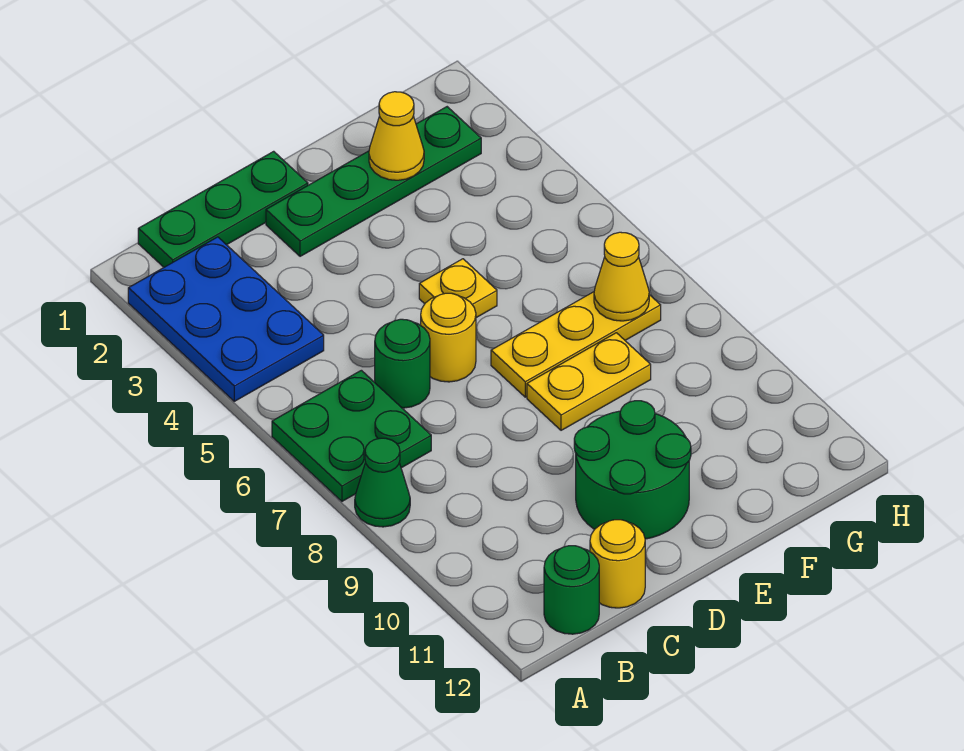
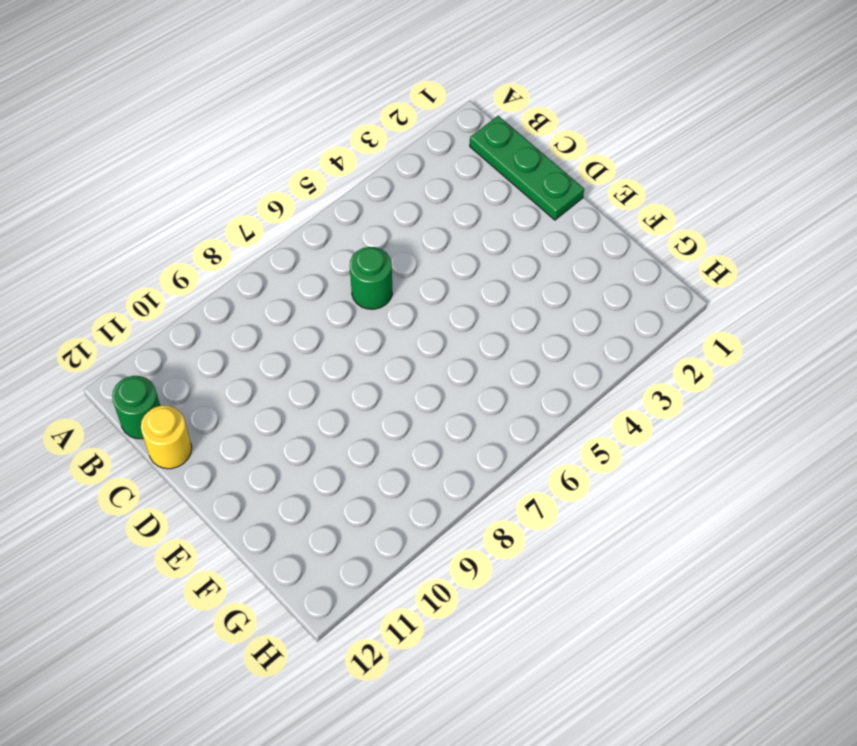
none -> blue 2x3 plate [128,237,324,401]
none -> green 2x2 plate [272,370,431,501]
none -> green 1x1 cone [355,438,410,527]

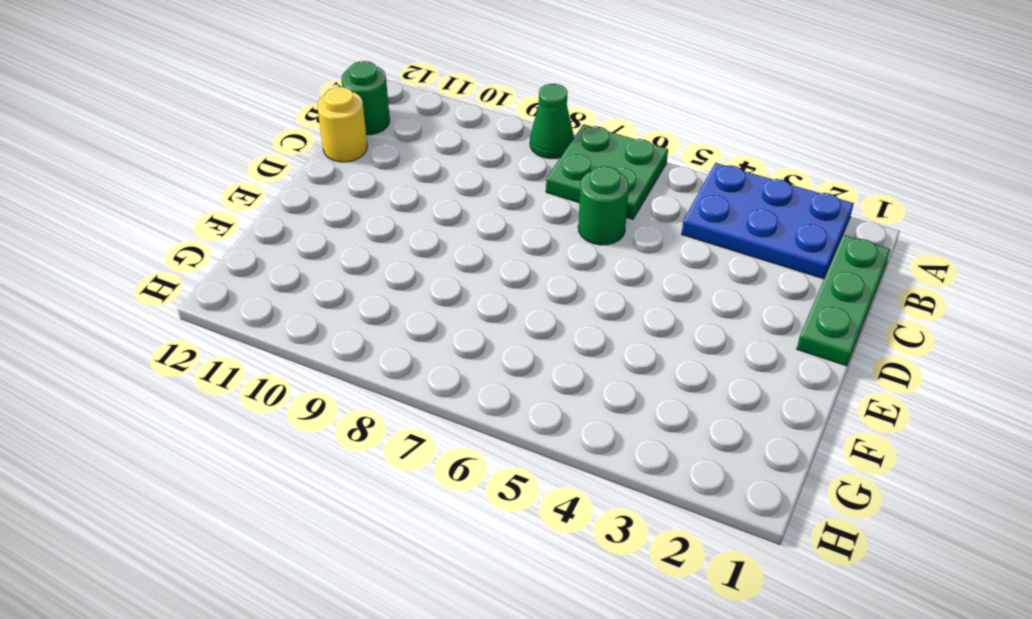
none -> green 1x4 plate [266,107,481,256]
none -> yellow 1x1 round brick [421,293,476,382]
none -> green 2x2 round brick [574,401,691,539]

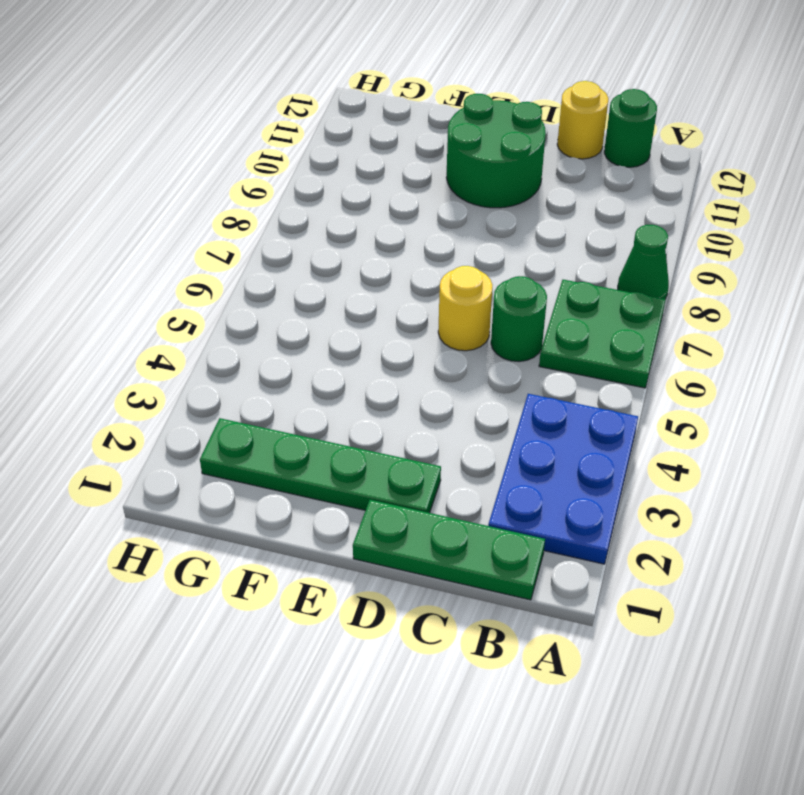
none -> yellow 1x1 plate [419,259,497,318]
none -> yellow 1x3 plate [491,292,661,397]
none -> yellow 1x2 plate [527,333,651,430]

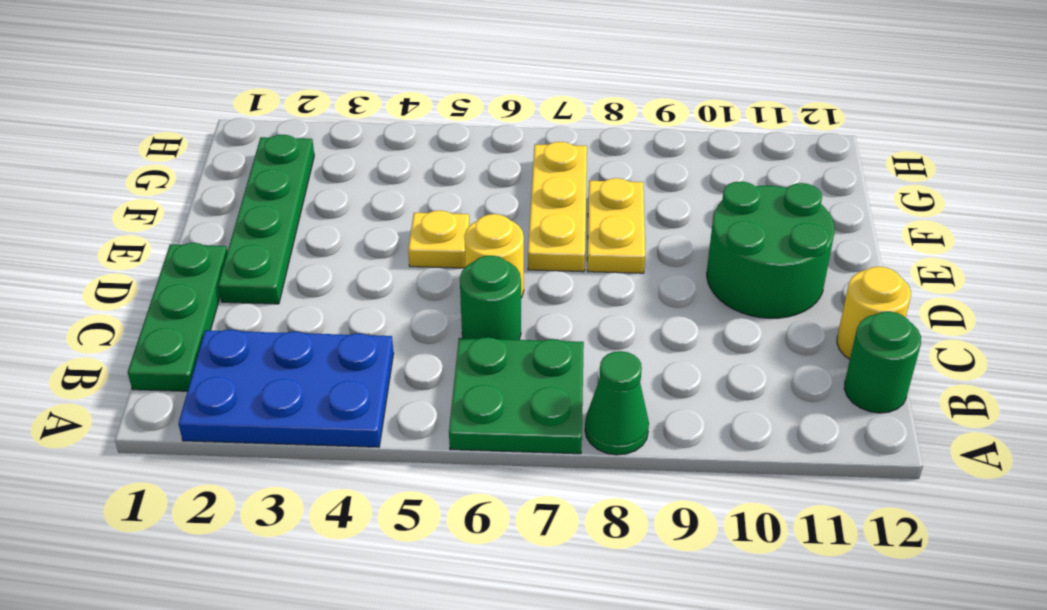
none -> yellow 1x1 cone [369,92,424,180]
none -> yellow 1x1 cone [594,232,649,321]

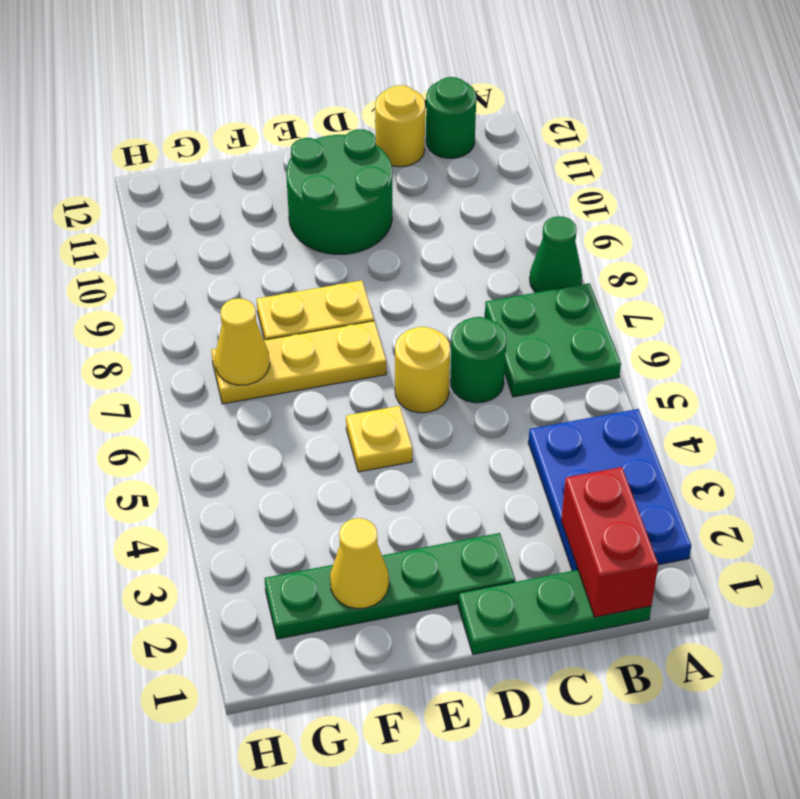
red 1x2 brick [561,467,658,617] -> none

